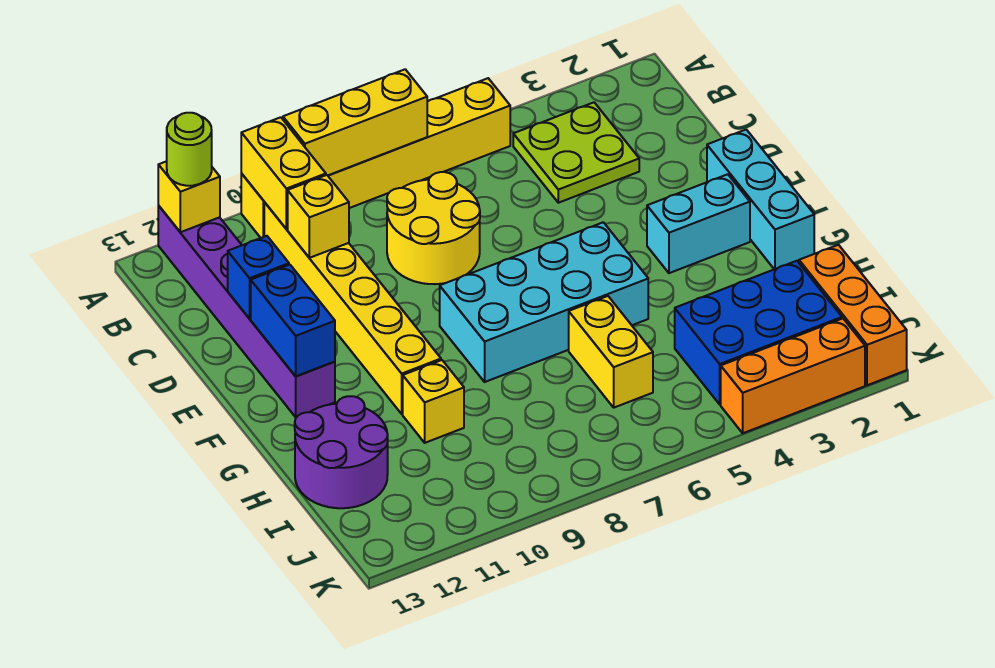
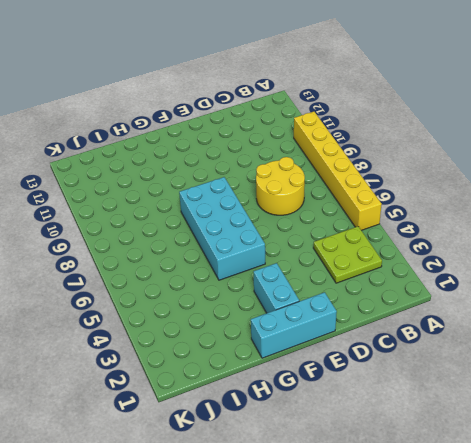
none -> purple 1x6 brick [158,206,335,417]
none -> yellow 1x6 brick [264,203,441,414]
none -> yellow 1x2 brick [569,296,653,408]

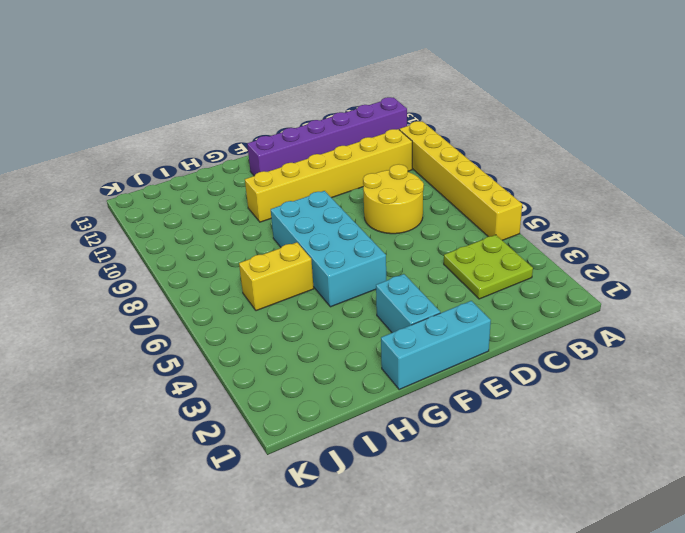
none -> yellow 1x1 brick [403,360,464,443]
none -> purple 2x2 round brick [295,396,388,508]
none -> orange 1x3 brick [799,245,907,385]

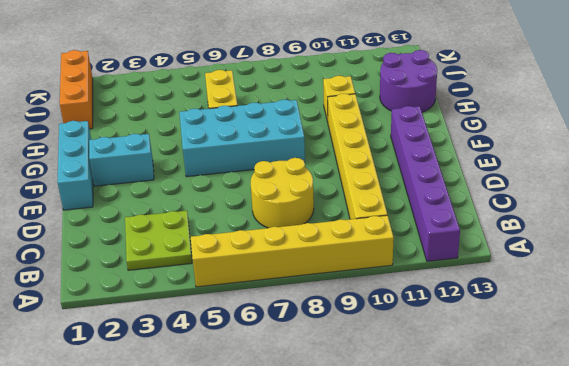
none -> blue 2x3 brick [675,261,842,404]
none -> orange 1x3 brick [721,319,865,433]
none -> yellow 1x3 brick [283,69,427,175]

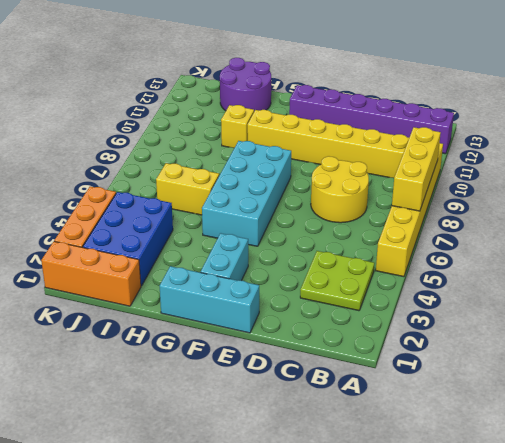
none -> yellow 1x2 brick [241,117,326,229]
none -> yellow 1x1 brick [158,161,220,232]
none -> yellow 1x1 brick [288,175,349,258]

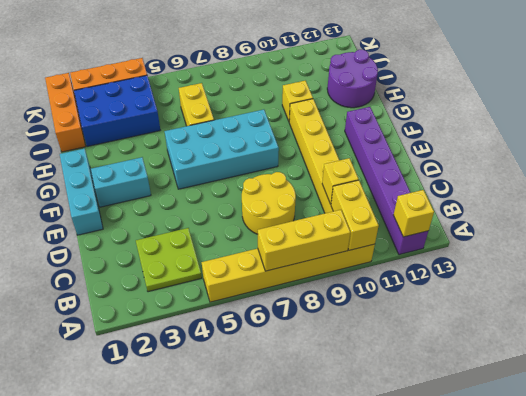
none -> blue 1x1 brick [228,236,289,319]
none -> blue 1x2 brick [251,265,335,376]
none -> lime 1x1 round brick [167,113,212,186]

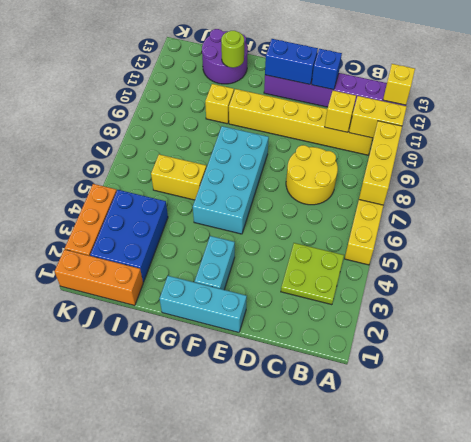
lime 1x1 round brick [221,31,244,68] -> lime 1x1 round brick moved to [167,113,212,186]

